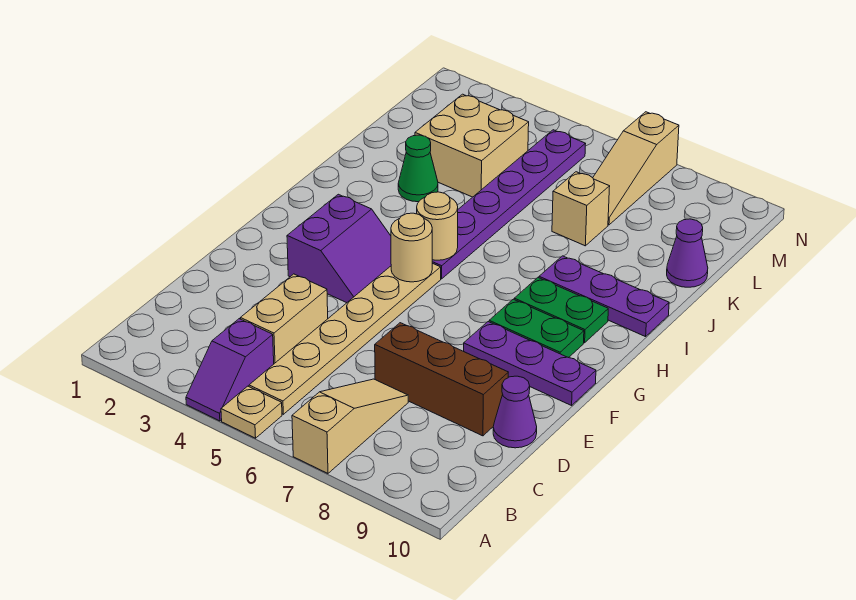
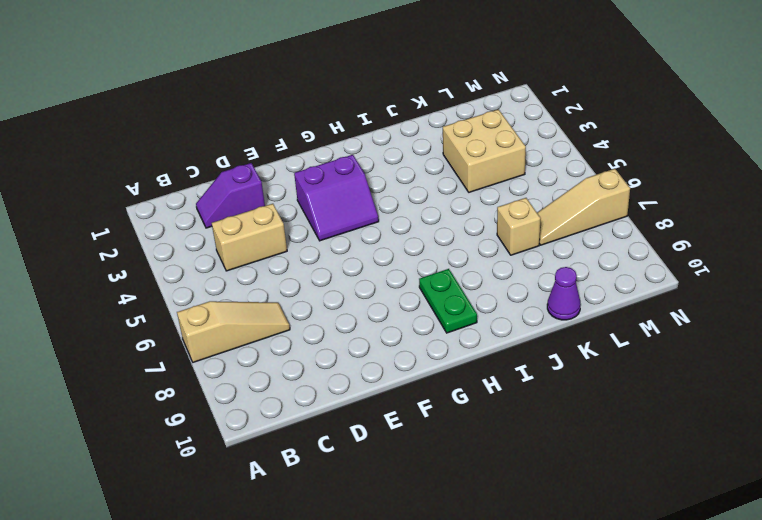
purple 1x2 slope [196,163,265,228] -> purple 1x2 slope moved to [186,319,274,421]
none -> tan 1x1 plate [221,386,282,438]
none -> tan 1x6 plate [249,263,441,414]
none -> brown 1x3 brick [375,323,508,436]

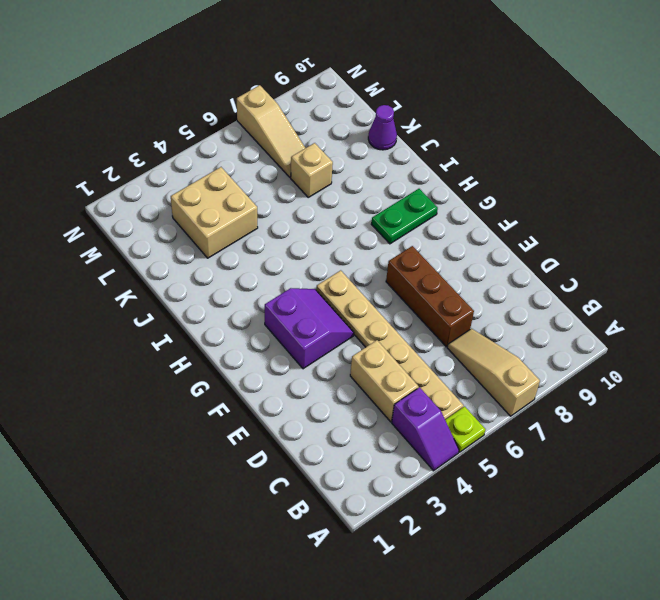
lime 1x1 plate [445,406,485,452] -> tan 1x1 plate [221,386,282,438]
brown 1x3 brick [386,246,474,347] -> brown 1x3 brick turned to [375,323,508,436]
none -> purple 1x1 cone [493,376,537,448]
none -> purple 1x3 plate [464,322,596,405]
none -> green 1x2 plate [489,299,584,358]

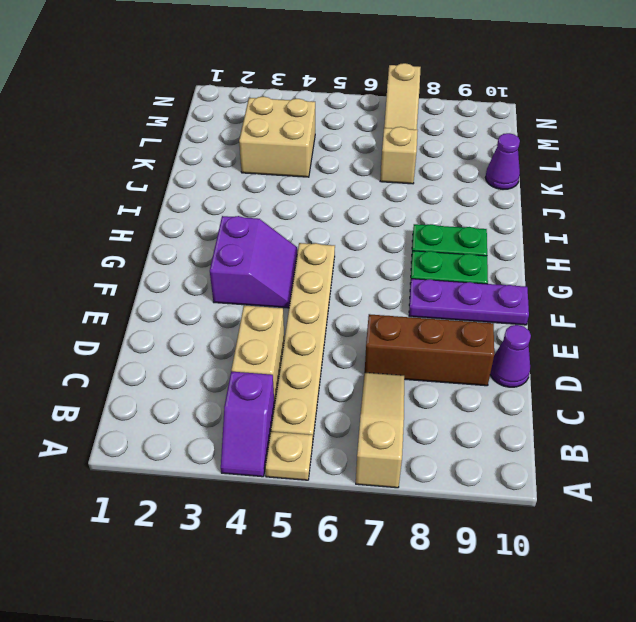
none -> purple 1x6 plate [432,130,585,279]
none -> purple 1x3 plate [539,256,669,337]
none -> green 1x1 cone [398,135,438,202]

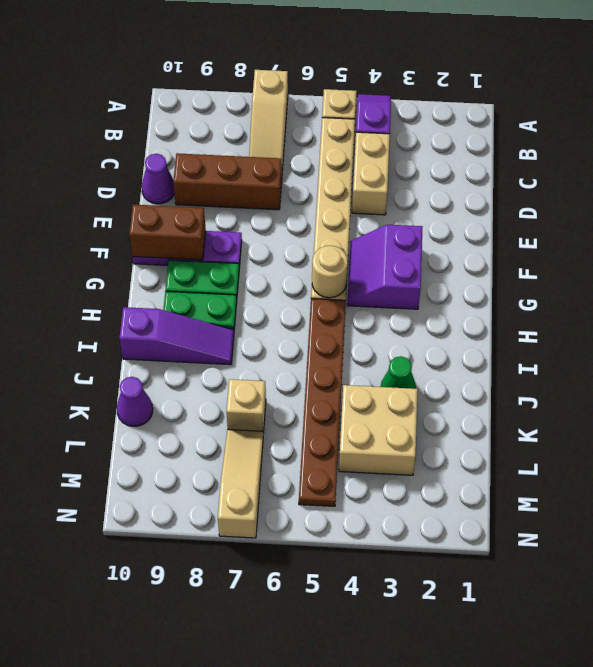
brown 1x2 brick [129,205,206,260] -> none
brown 1x6 plate [299,299,346,506] -> purple 1x6 plate [432,130,585,279]
purple 1x3 slope [119,307,234,365] -> purple 1x3 plate [539,256,669,337]
none -> tan 1x1 round brick [417,192,458,260]

